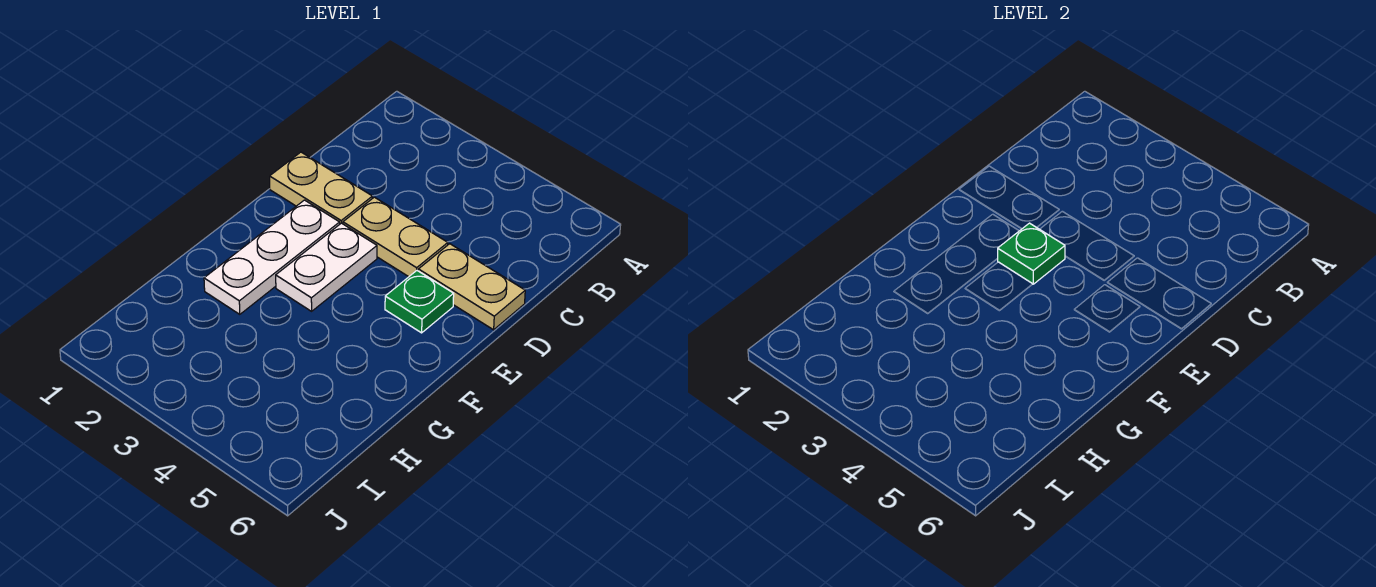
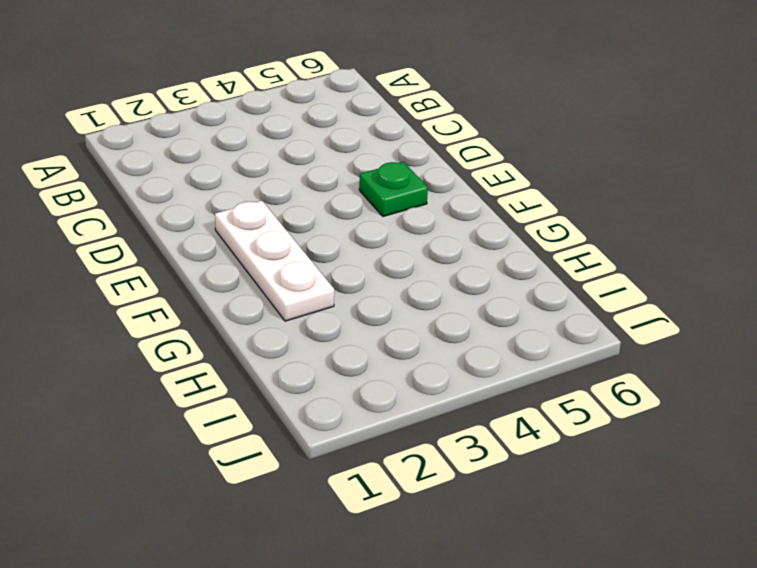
none -> tan 1x2 plate [270,152,373,224]
none -> tan 1x2 plate [343,197,448,277]

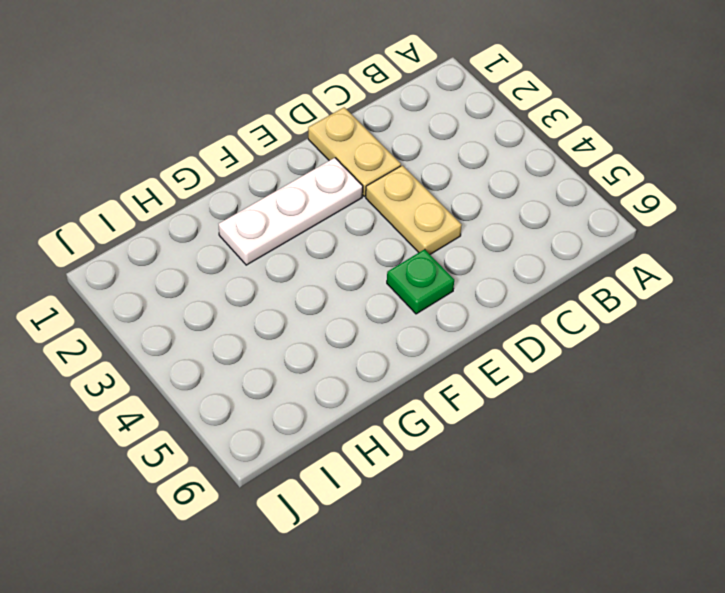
none -> tan 1x2 plate [418,244,525,330]
none -> white 1x2 plate [276,223,377,311]

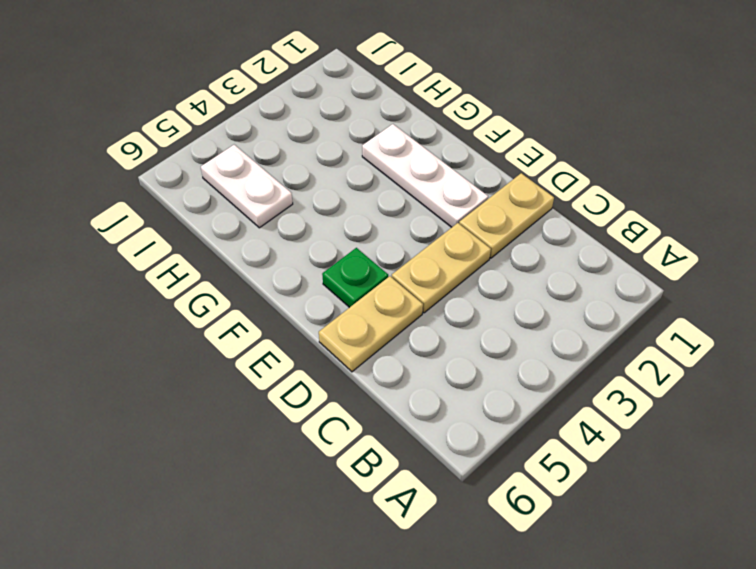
white 1x2 plate [201,145,293,228] -> white 1x2 plate moved to [276,223,377,311]
none -> green 1x1 plate [997,223,1065,284]

